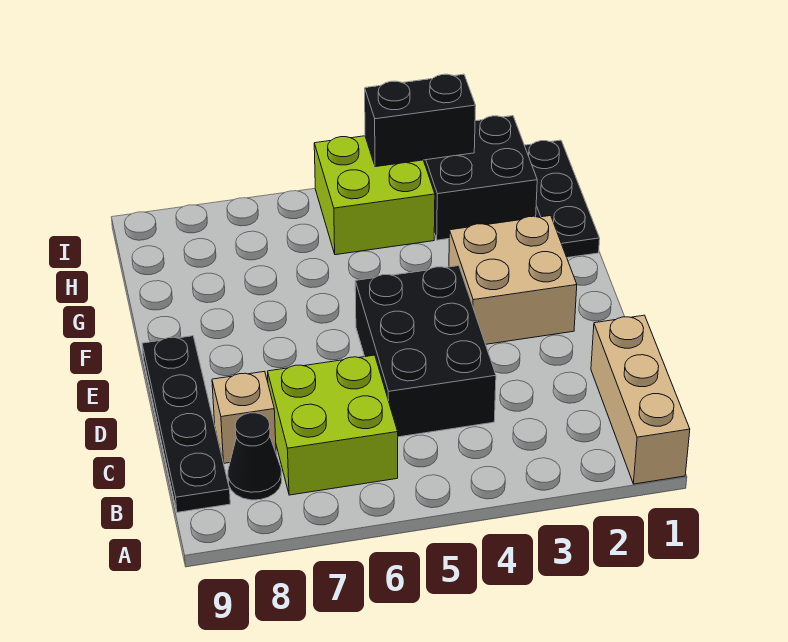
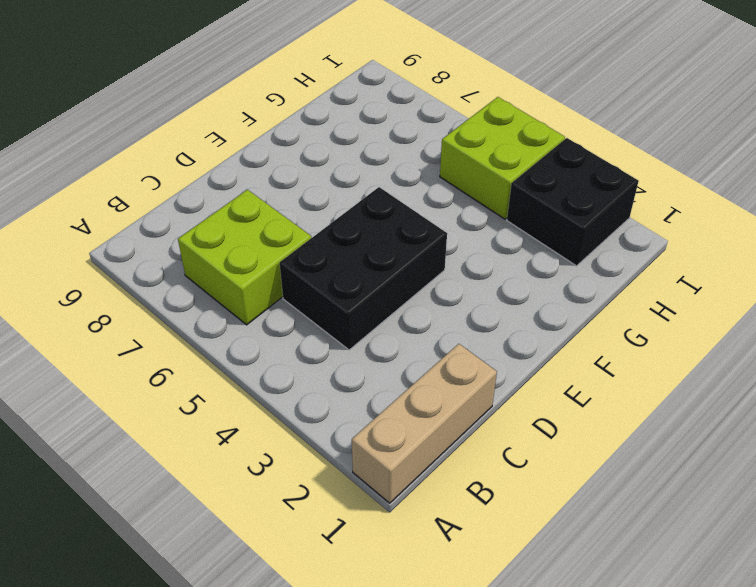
none -> black 1x1 cone [228,413,282,500]
none -> black 1x4 plate [142,336,230,512]

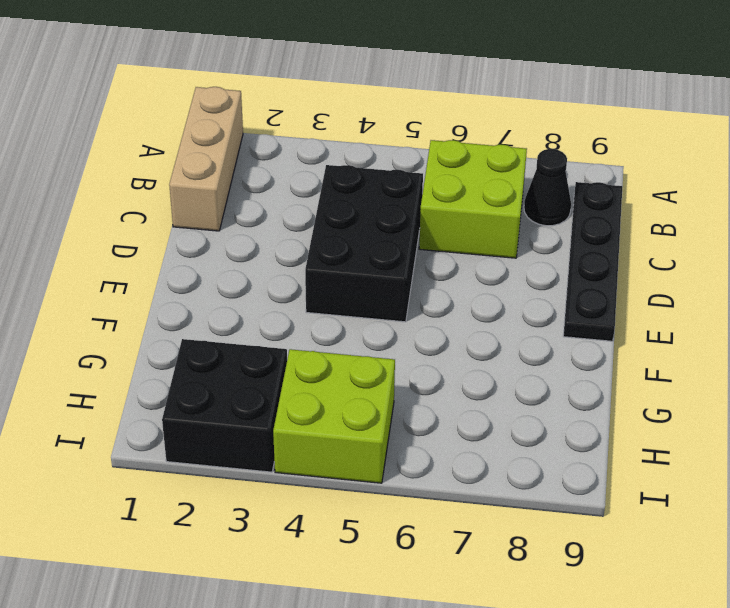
none -> tan 1x1 brick [212,371,276,463]
none -> tan 2x2 brick [449,216,577,344]

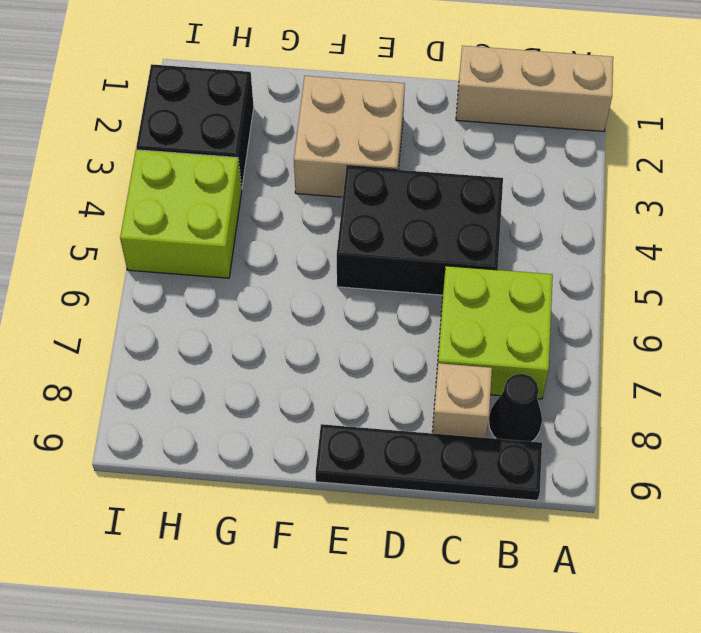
none -> black 1x3 plate [525,140,600,258]
none -> black 1x2 brick [365,74,476,167]

